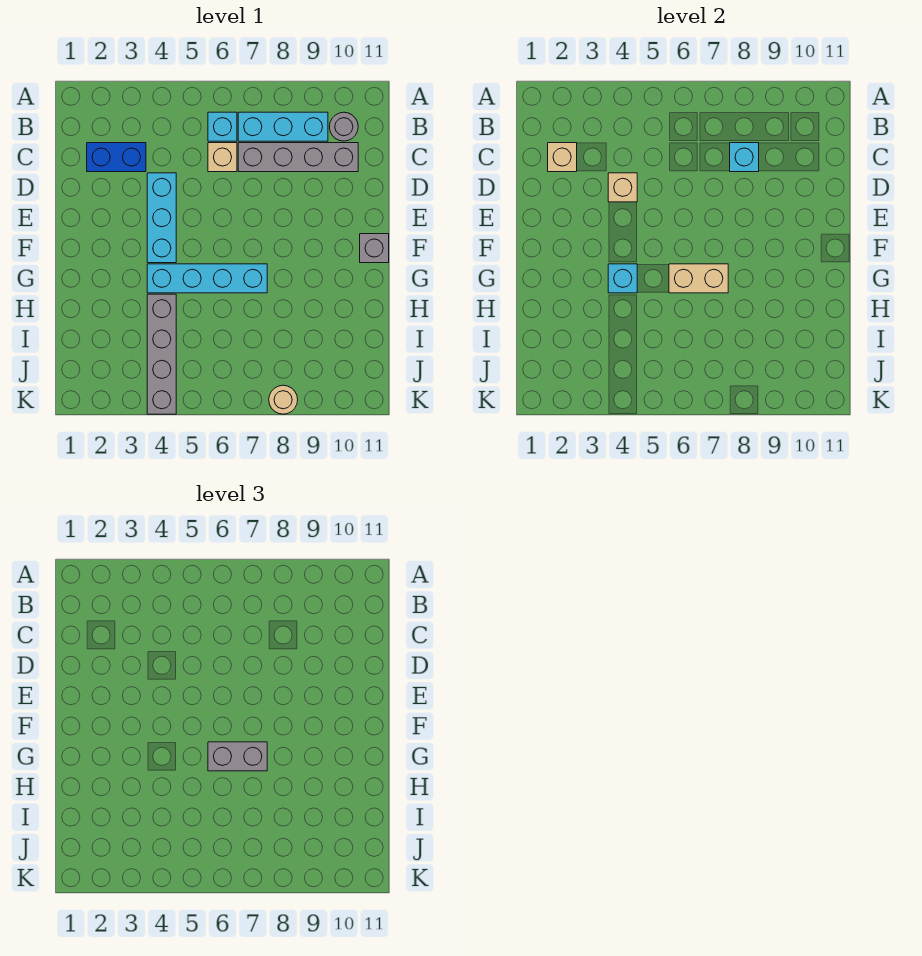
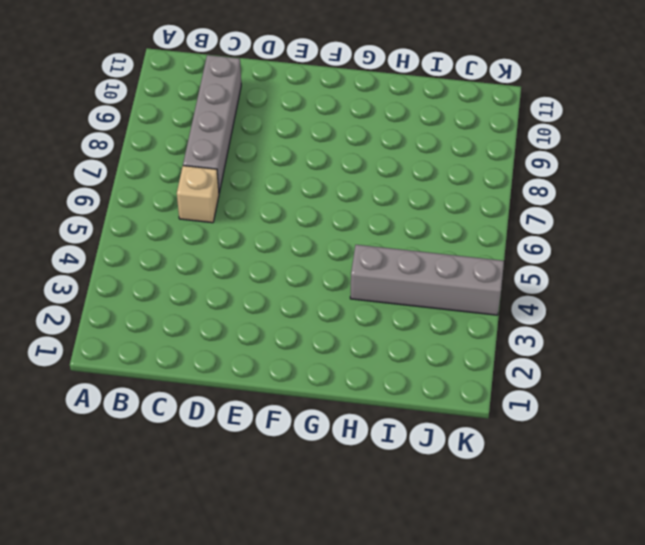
none -> cyan 1x1 brick [208,112,237,141]
none -> cyan 1x3 brick [238,112,328,141]
none -> grey 1x1 round brick [329,112,358,141]

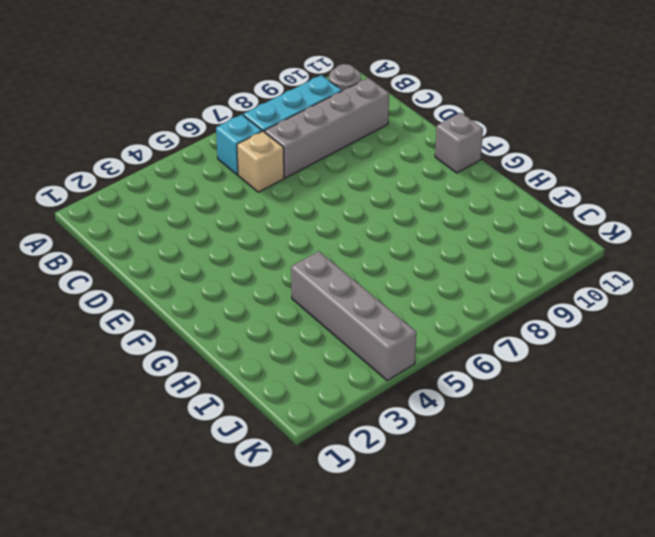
none -> blue 1x2 brick [87,143,146,172]
none -> cyan 1x3 brick [147,173,176,263]
none -> cyan 1x4 brick [147,264,267,293]

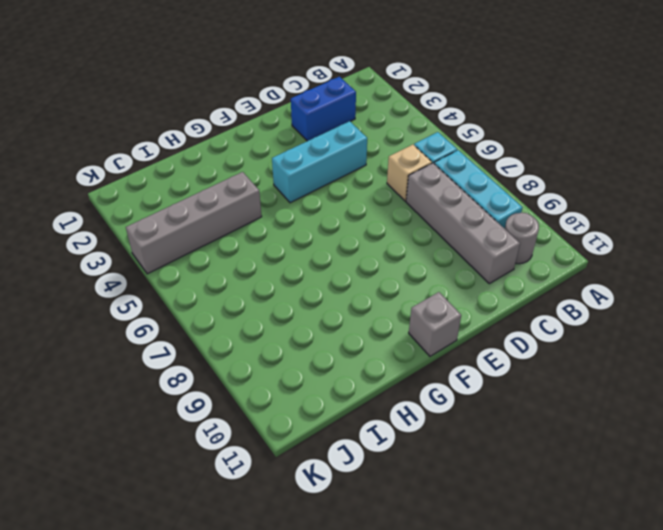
blue 1x2 brick [291,77,356,141] -> blue 1x2 brick turned to [87,143,146,172]
none -> cyan 1x4 brick [147,264,267,293]
none -> tan 1x1 round brick [269,385,298,414]
none -> tan 1x1 brick [548,143,577,172]

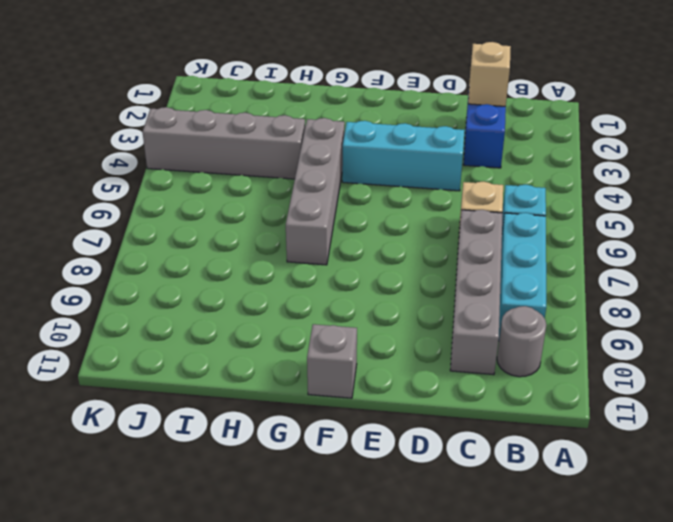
grey 1x4 brick [286,118,345,265] -> cyan 1x4 brick [147,264,267,293]
none -> tan 1x1 round brick [269,385,298,414]
none -> cyan 1x1 brick [730,143,759,172]
none -> tan 1x1 brick [608,173,637,202]

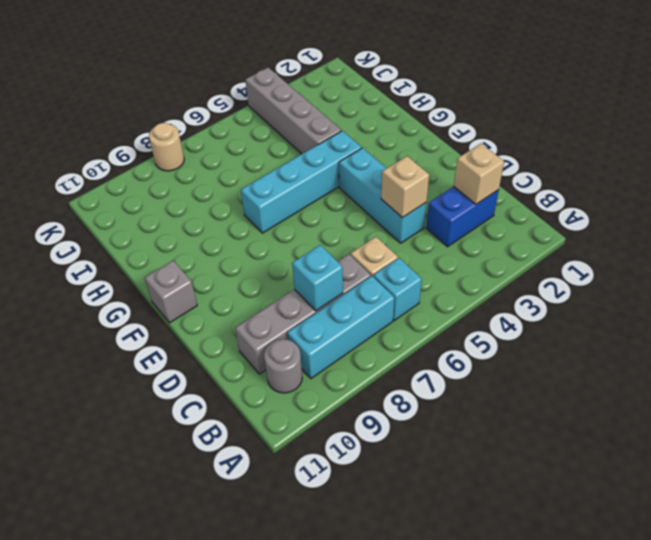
none -> cyan 1x1 brick [608,264,637,293]
none -> tan 1x2 brick [669,264,728,293]
none -> grey 1x2 brick [208,742,267,771]

